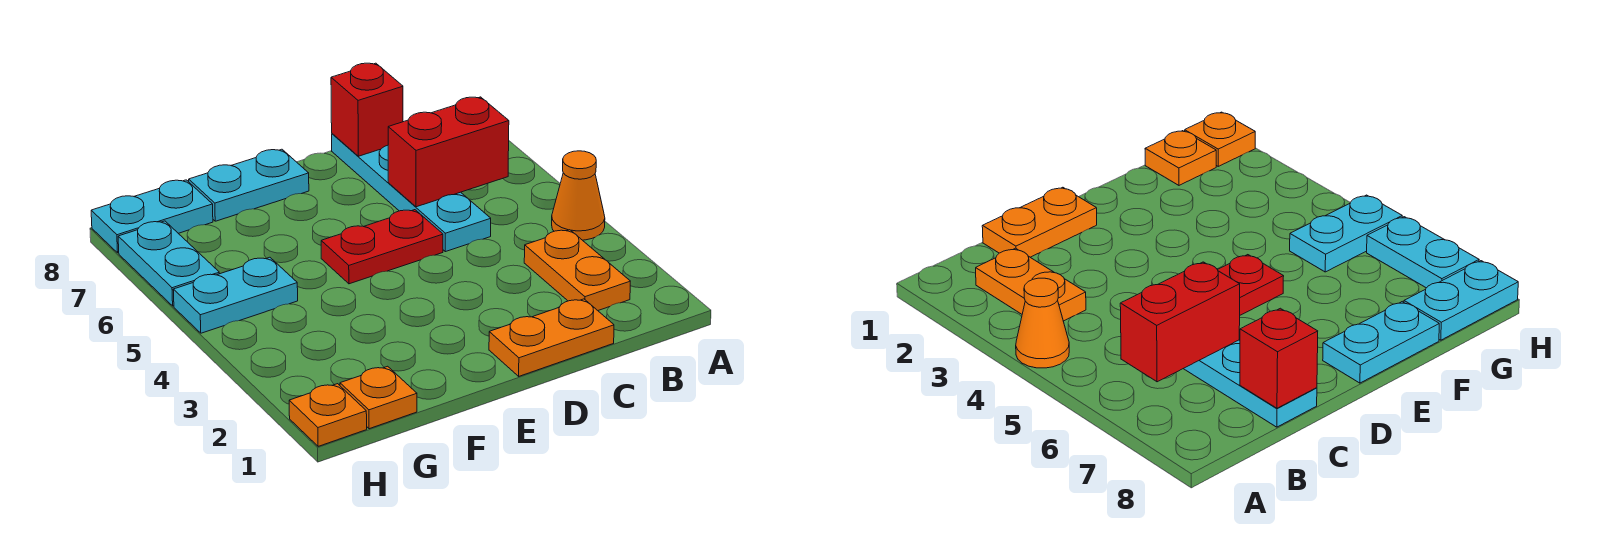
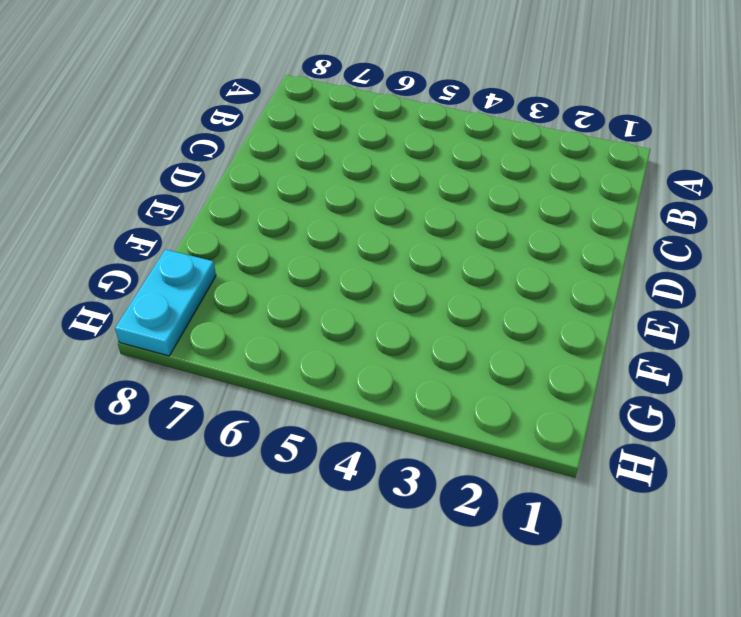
none -> orange 1x1 cone [552,151,605,240]
none -> orange 1x2 plate [524,230,630,310]
none -> orange 1x2 plate [489,299,614,376]

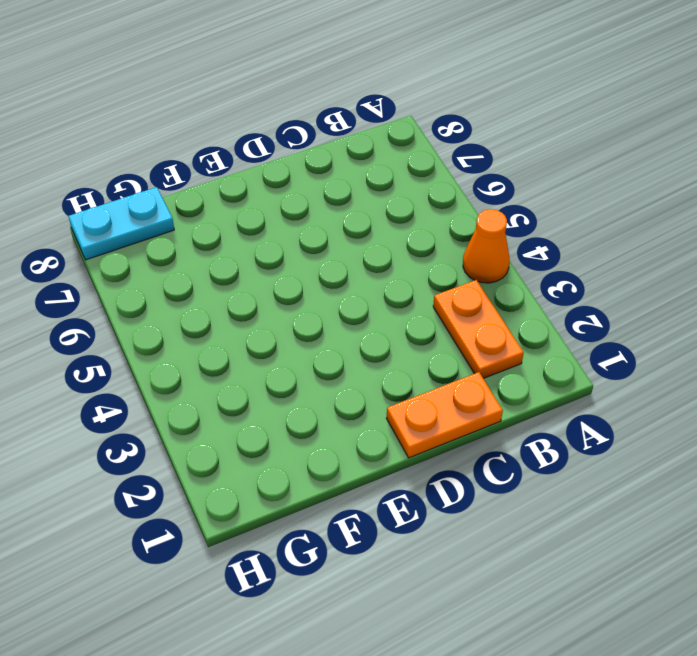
none -> cyan 1x4 plate [332,134,491,252]
none -> red 1x2 plate [321,210,443,284]
none -> cyan 1x2 plate [189,149,309,221]

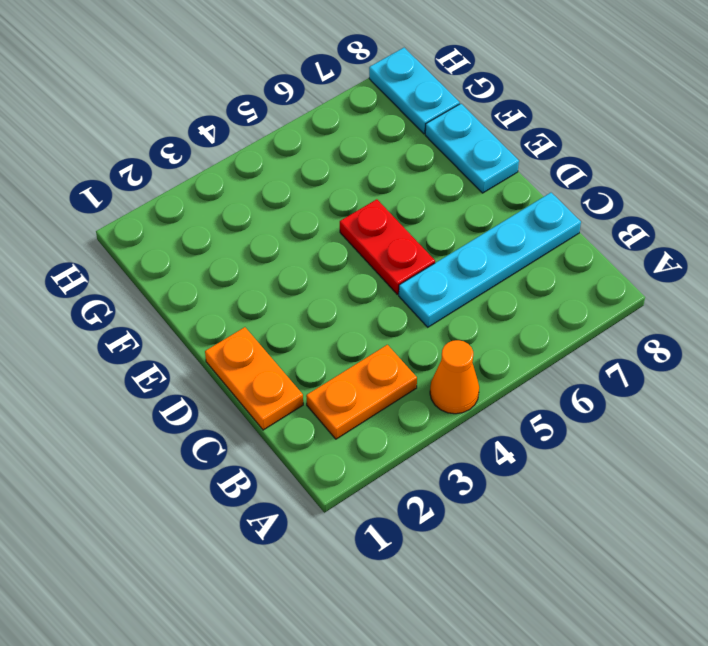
none -> orange 1x1 plate [340,366,417,429]
none -> cyan 1x2 plate [173,257,298,333]
none -> orange 1x1 plate [289,384,367,446]

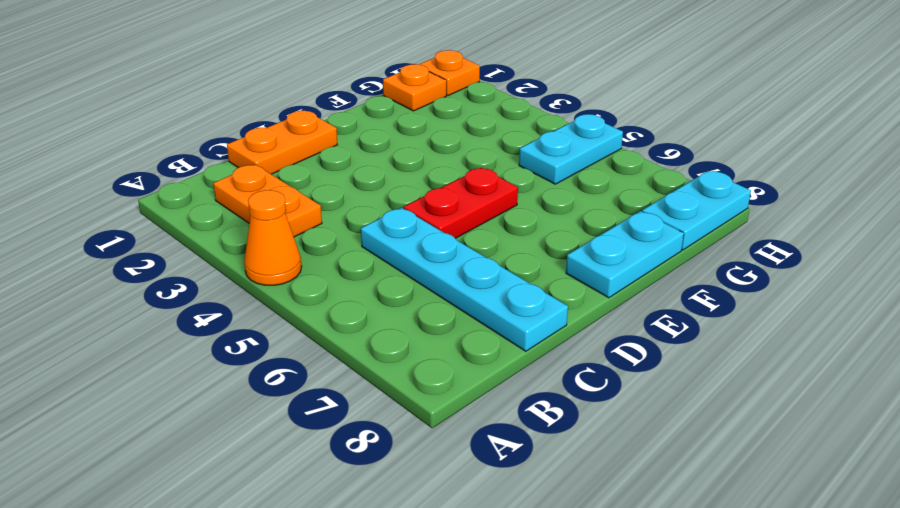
none -> cyan 1x2 plate [118,221,219,306]
none -> red 1x2 brick [388,97,509,207]
none -> red 1x1 brick [331,63,403,156]

